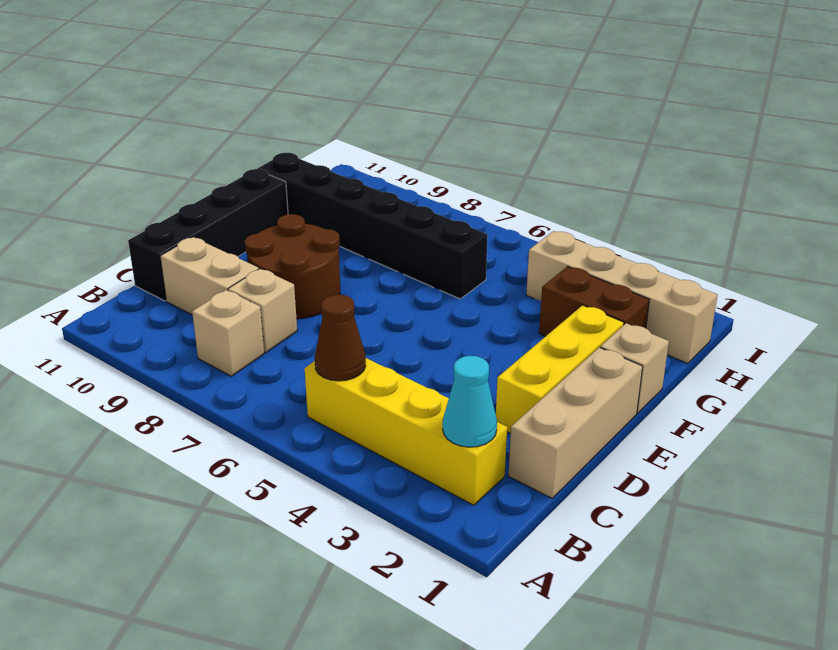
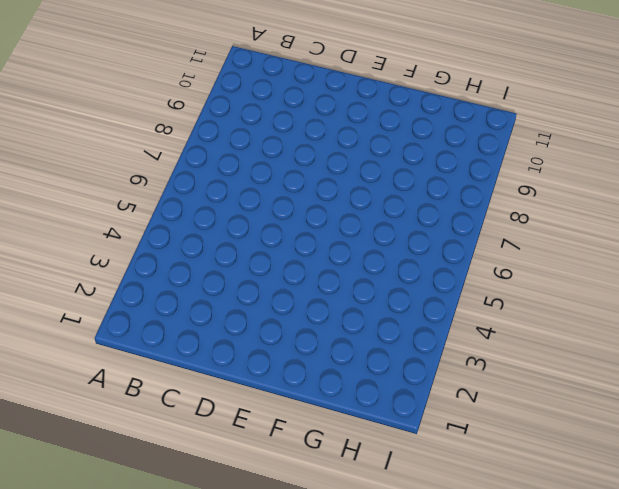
none -> yellow 1x4 brick [305,358,507,505]
none -> tan 1x1 brick [192,290,264,376]
none -> tan 1x3 brick [508,347,643,498]

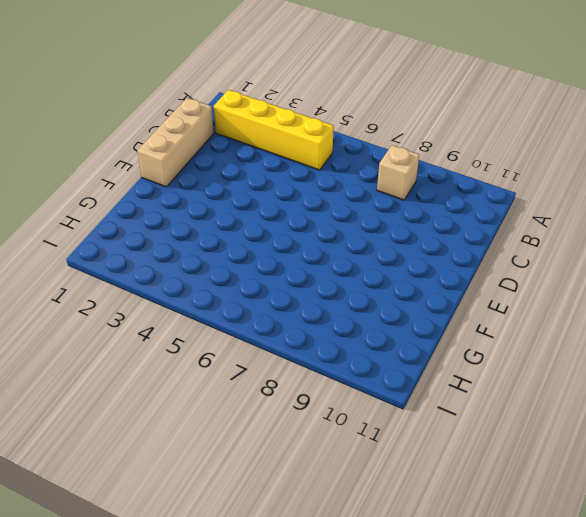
none -> tan 1x1 brick [228,268,297,352]
none -> tan 1x2 brick [160,237,259,315]
none -> black 1x4 brick [128,169,288,301]

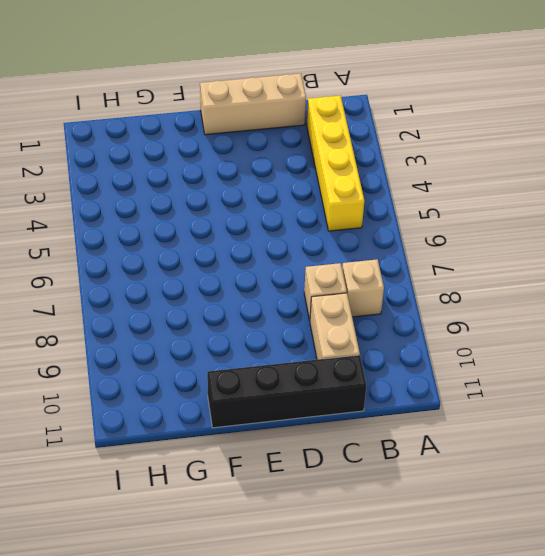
none -> yellow 1x3 brick [496,305,624,434]
none -> brown 2x2 round brick [245,214,340,319]
none -> tan 1x1 brick [600,323,669,413]

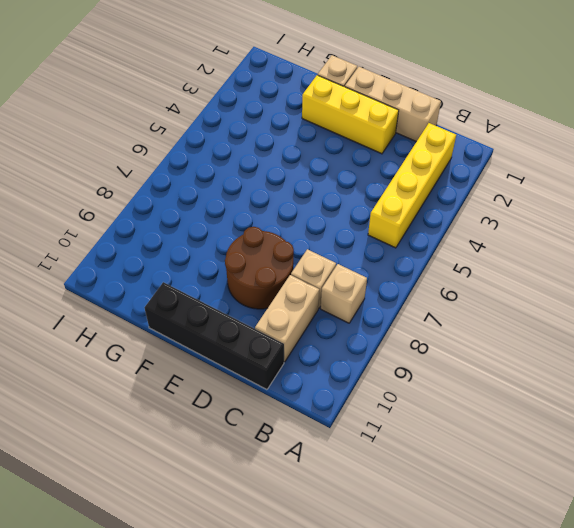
none -> brown 1x2 brick [539,267,649,336]
none -> black 1x6 brick [258,153,488,299]
none -> tan 1x4 brick [526,231,718,364]

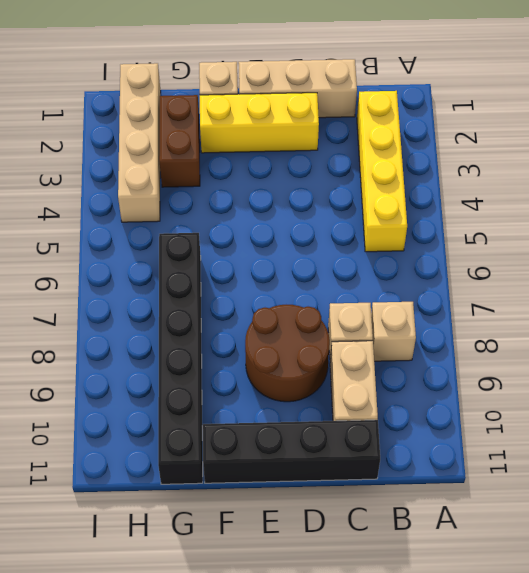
none -> cyan 1x1 cone [443,356,497,447]
none -> brown 1x1 cone [315,295,366,381]

